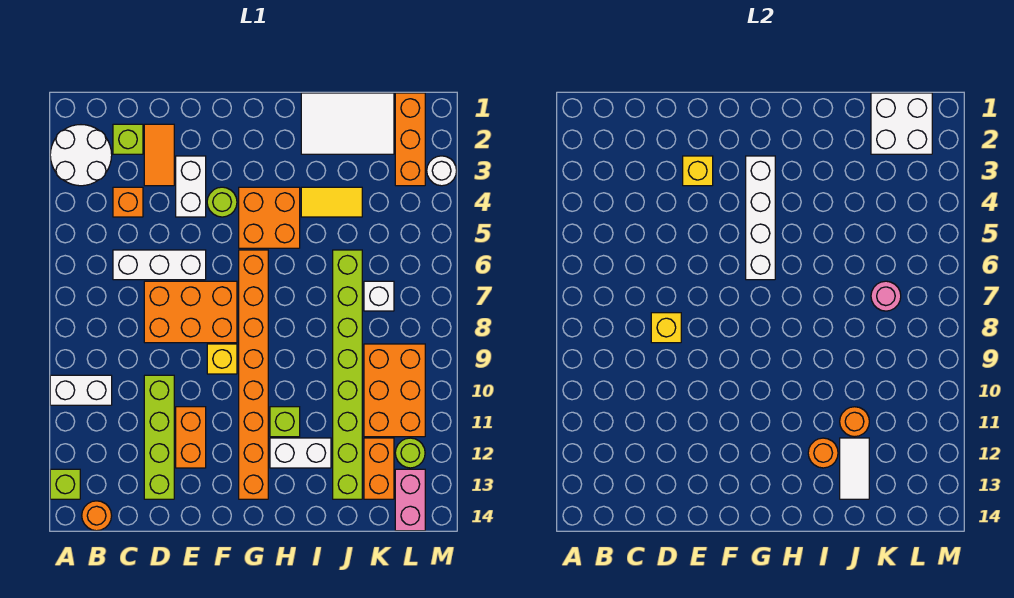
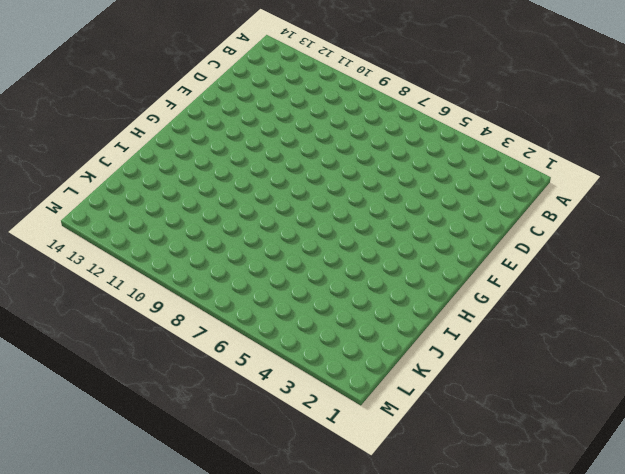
none -> white 2x2 round brick [50,125,112,186]
none -> white 1x2 brick [50,375,112,405]
none -> lime 1x1 brick [50,469,80,499]
none -> orange 1x1 round brick [82,501,112,531]

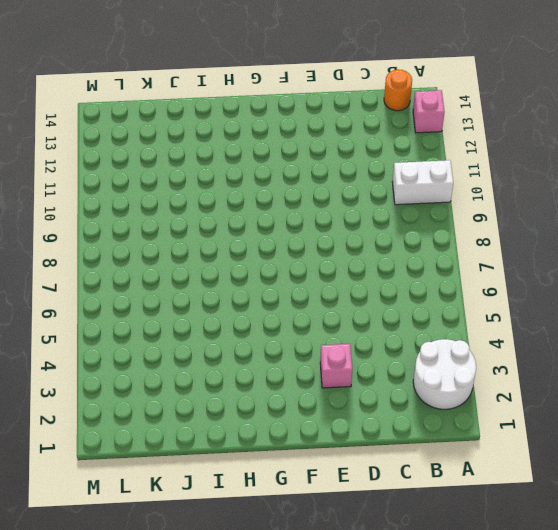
pink 1x1 brick [413,90,445,133] -> lime 1x1 brick [50,469,80,499]
pink 1x1 brick [320,344,352,388] -> white 1x2 brick [176,156,206,217]
none -> lime 1x1 brick [113,124,143,154]
none -> orange 1x1 brick [113,187,143,217]
none -> white 1x3 brick [113,250,206,280]
none -> orange 1x2 tile [144,124,174,186]

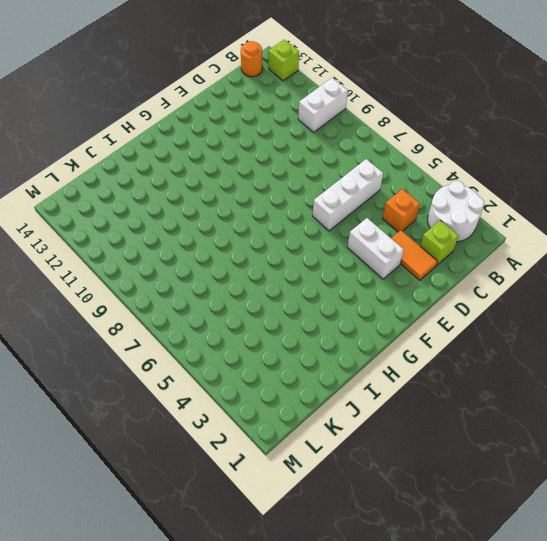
none -> orange 2x3 brick [144,281,237,343]
none -> lime 1x4 brick [144,375,174,499]
none -> orange 1x2 brick [176,407,206,468]
none -> lime 1x1 round brick [207,187,237,217]

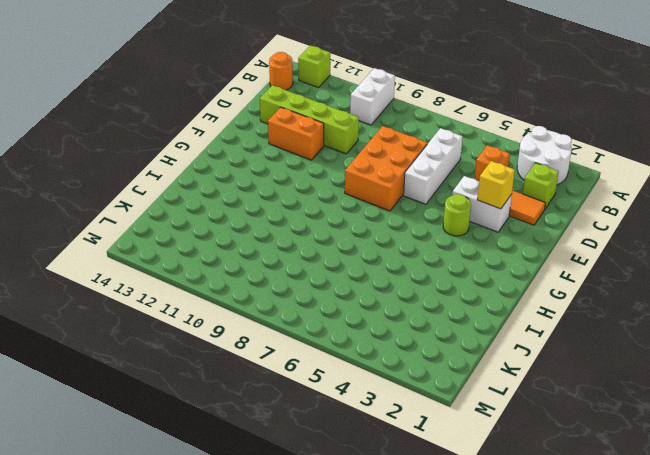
none -> yellow 1x1 brick [207,344,237,374]
none -> orange 2x2 brick [239,187,300,248]
none -> orange 1x8 brick [239,250,268,499]
none -> lime 1x1 brick [270,407,300,437]

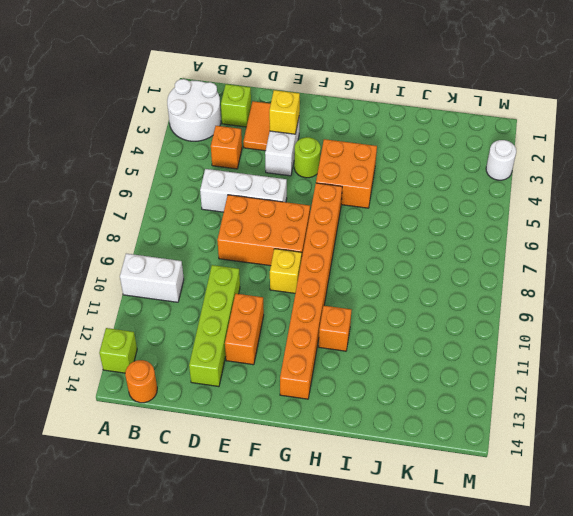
orange 1x1 brick [319,306,351,351] -> lime 1x1 brick [270,407,300,437]
none -> white 1x2 brick [270,438,331,468]
none -> white 2x3 tile [301,93,394,154]
none -> yellow 1x2 tile [301,187,362,217]
none -> lime 1x8 brick [333,250,362,499]

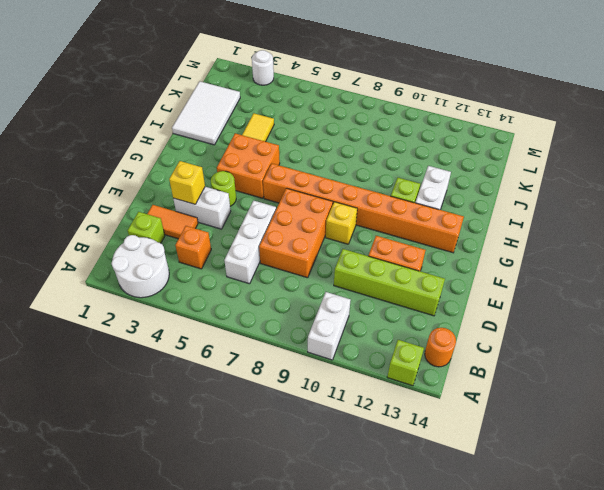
none -> lime 1x8 brick [333,250,362,499]
none -> white 1x1 brick [364,281,394,311]
none -> orange 2x3 brick [364,344,425,437]
none -> orange 1x2 brick [364,438,394,499]

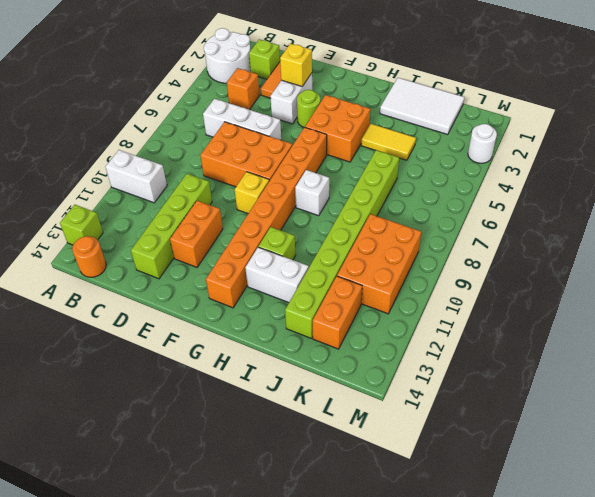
white 1x1 brick [295,170,329,216] -> white 1x1 brick moved to [364,281,394,311]
none -> orange 1x3 brick [395,93,425,186]
none -> lime 1x1 round brick [395,438,425,468]
none -> pink 1x2 brick [395,469,425,531]
none -> yellow 1x1 brick [651,313,681,343]

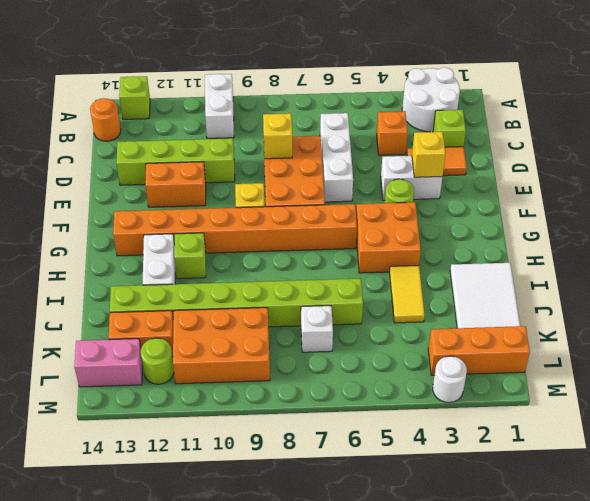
none -> white 1x4 brick [746,156,775,280]
none -> orange 1x1 round brick [808,438,838,468]
none -> orange 1x1 round brick [840,407,869,437]
none -> white 1x2 tile [840,438,869,499]

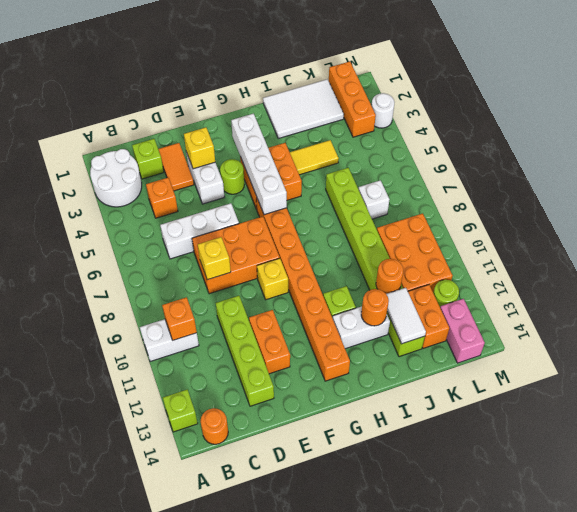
orange 1x1 brick [162,297,197,340] -> none
none -> white 2x2 brick [871,93,932,154]
none -> pink 1x1 round brick [871,281,901,311]

